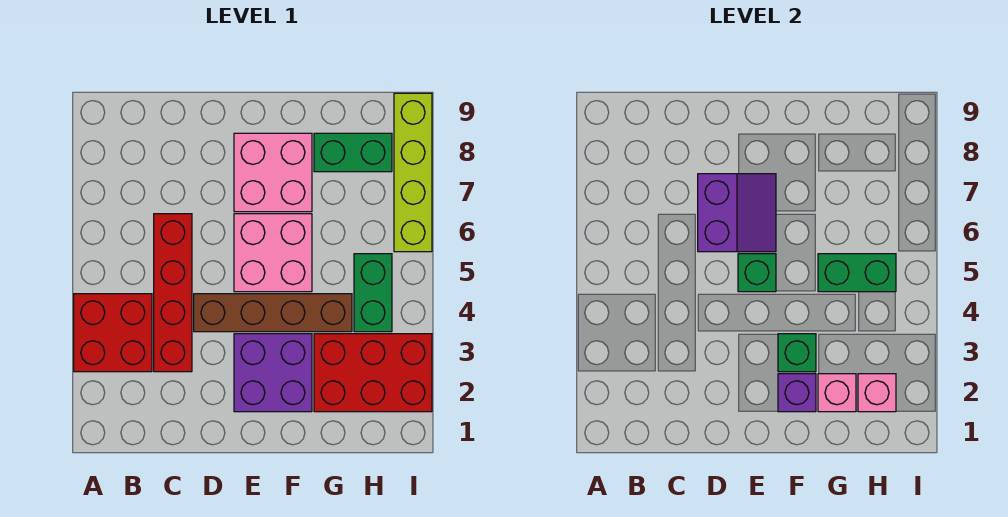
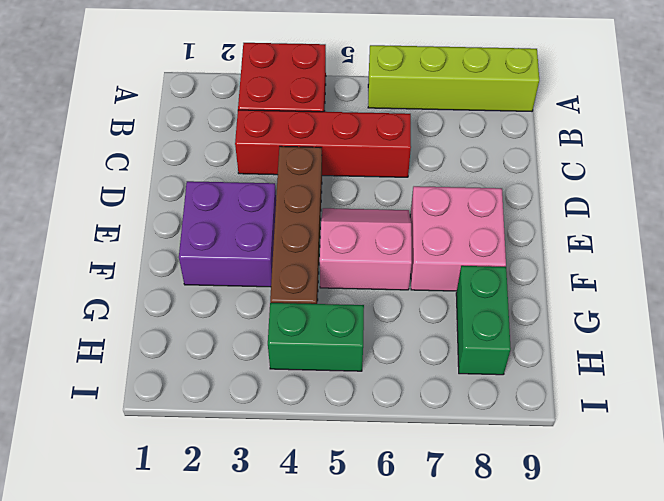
lime 1x4 brick [368,45,539,111] -> lime 1x4 brick moved to [394,93,432,252]
pink 2x2 slope [320,208,412,290] -> pink 2x2 brick [234,214,312,292]
none -> red 2x3 brick [314,334,432,412]
none -> purple 2x2 slope [698,174,776,252]
none -> green 1x1 brick [738,254,776,292]

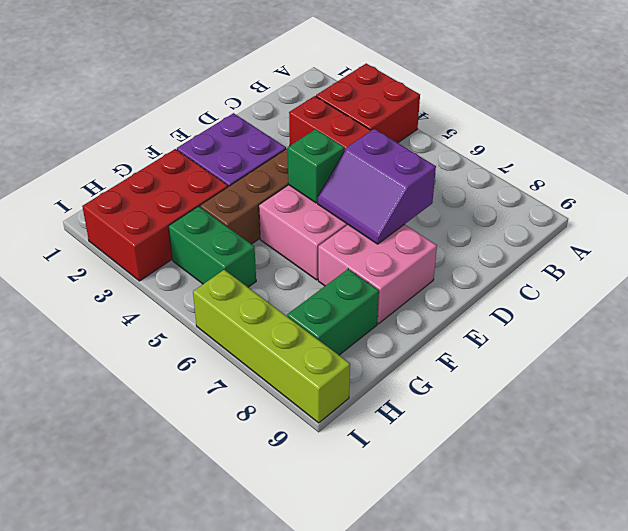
none -> purple 1x1 brick [778,374,816,412]
none -> green 1x1 brick [778,334,816,372]
none -> pink 1x1 brick [818,374,856,412]

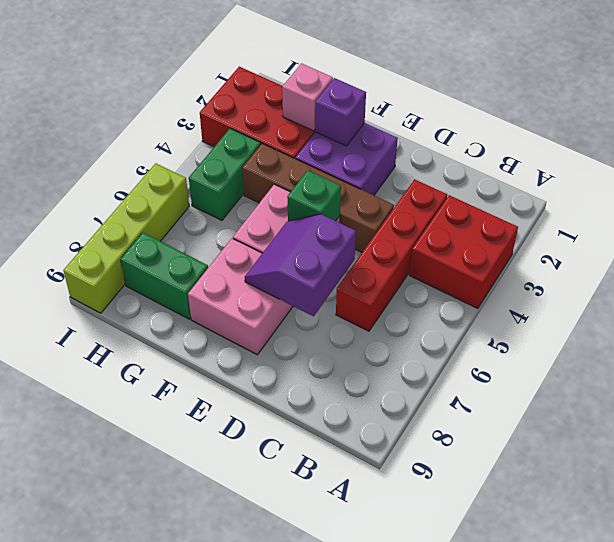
none -> green 1x1 brick [778,334,816,372]
none -> green 1x2 brick [818,254,896,292]
none -> pink 1x1 brick [858,374,896,412]

